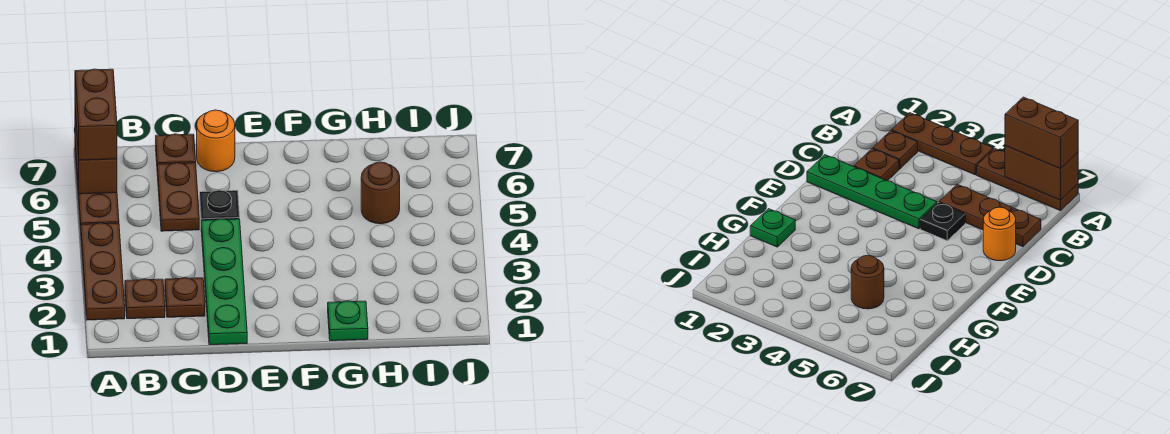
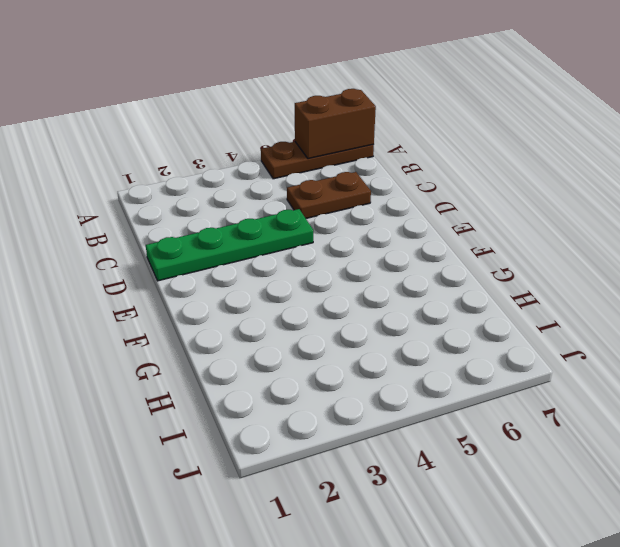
none -> brown 1x3 plate [81,223,125,320]
none -> brown 1x1 plate [125,279,165,319]
none -> brown 1x1 plate [165,278,205,317]

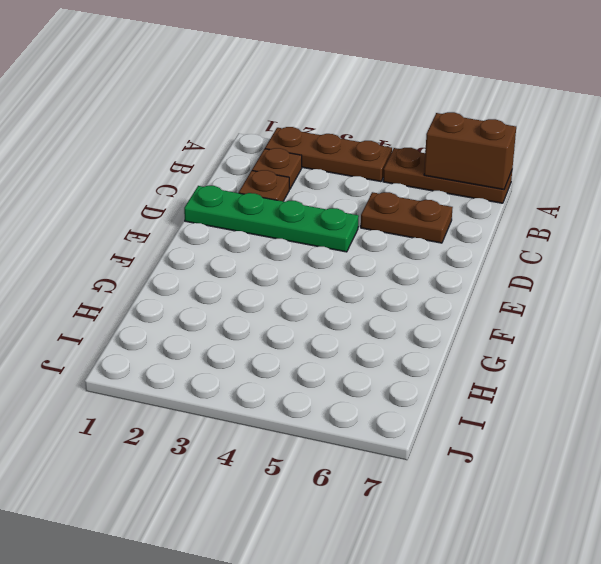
none -> brown 1x1 plate [156,134,196,164]
none -> black 1x1 plate [200,190,240,220]
none -> orange 1x1 round brick [197,110,235,172]

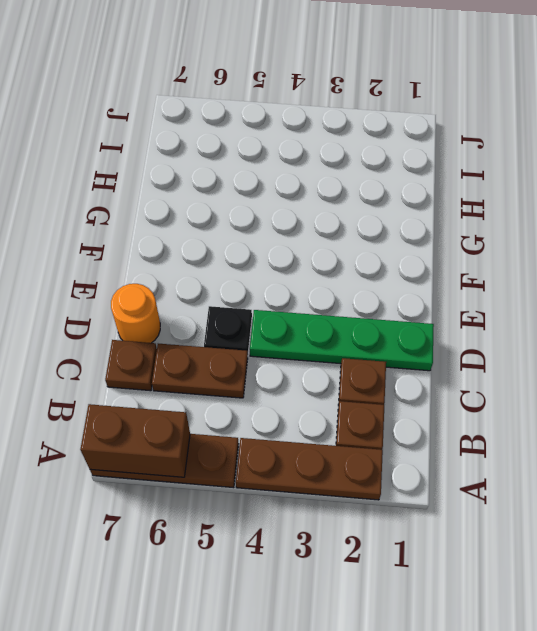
none -> green 1x1 plate [328,301,368,341]
none -> brown 1x1 round brick [361,162,400,224]
none -> brown 1x2 brick [75,69,117,160]

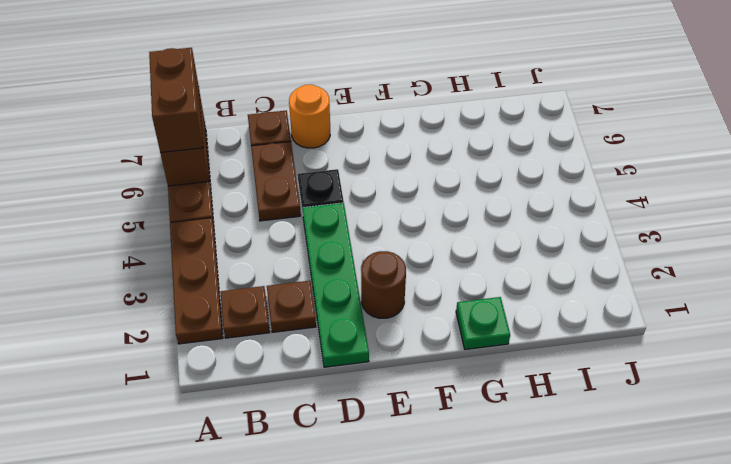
brown 1x1 round brick [361,251,406,318] -> brown 1x1 round brick moved to [361,162,400,224]

